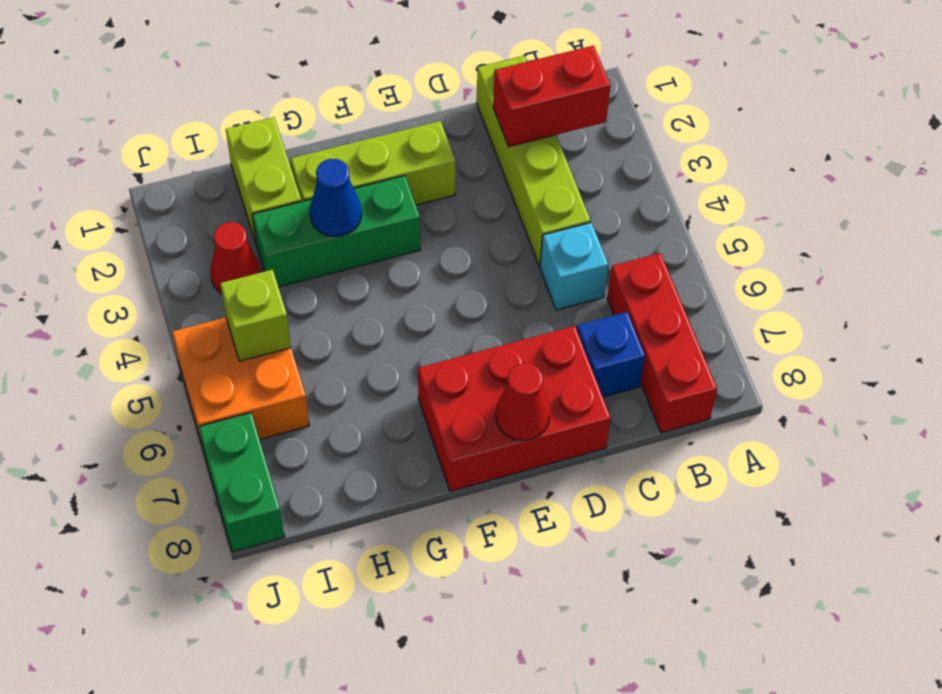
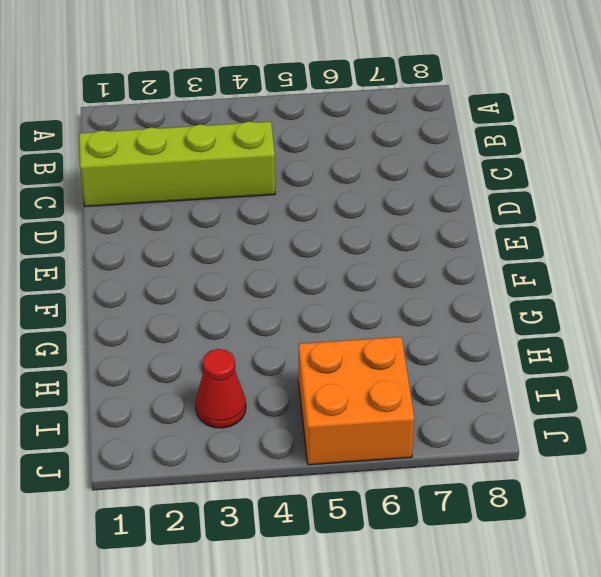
none -> red 1x3 brick [607,253,717,433]
none -> cyan 1x1 brick [540,222,608,310]
none -> blue 1x1 brick [577,312,645,397]

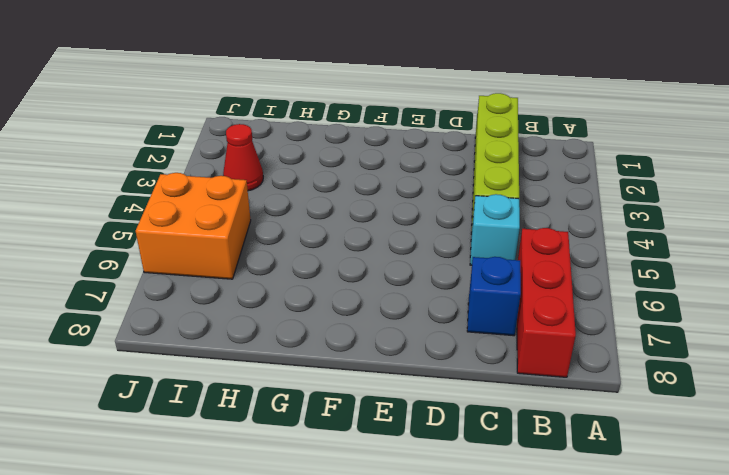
none -> red 2x3 brick [418,326,611,491]
none -> lime 1x3 brick [291,121,455,205]
none -> green 1x3 brick [252,176,420,287]

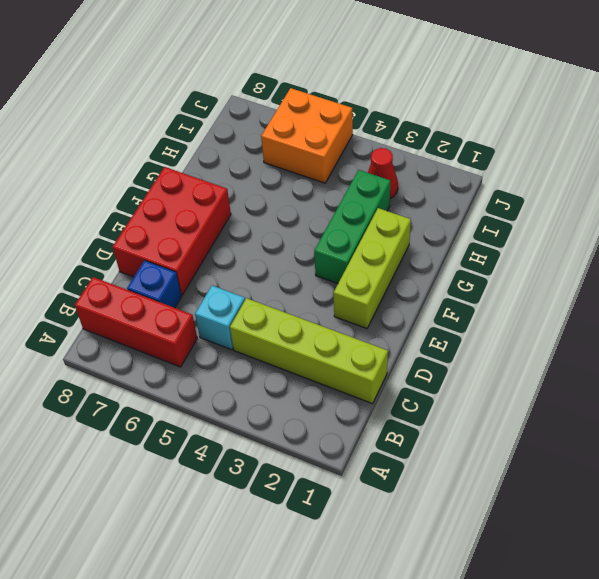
none -> lime 1x2 brick [226,117,301,246]
none -> green 1x2 brick [199,413,284,552]
none -> red 1x2 brick [493,45,610,146]

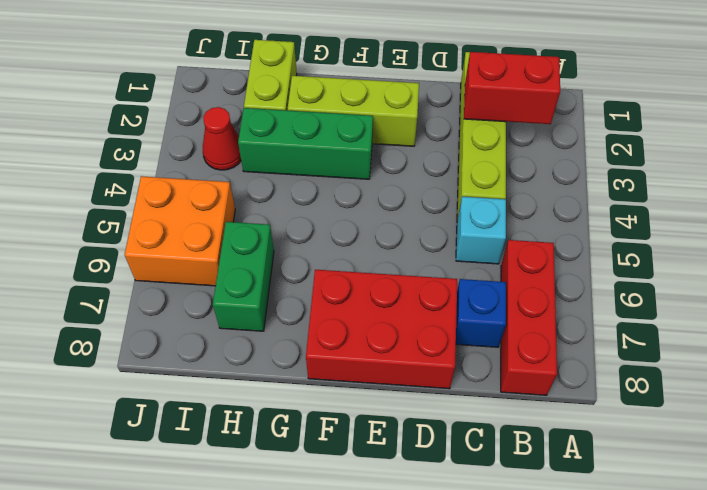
green 1x2 brick [213,222,274,331] -> green 1x2 brick moved to [199,413,284,552]
none -> red 1x1 cone [495,363,550,441]
none -> blue 1x1 cone [310,159,362,237]
none -> lime 1x1 brick [220,269,291,361]

